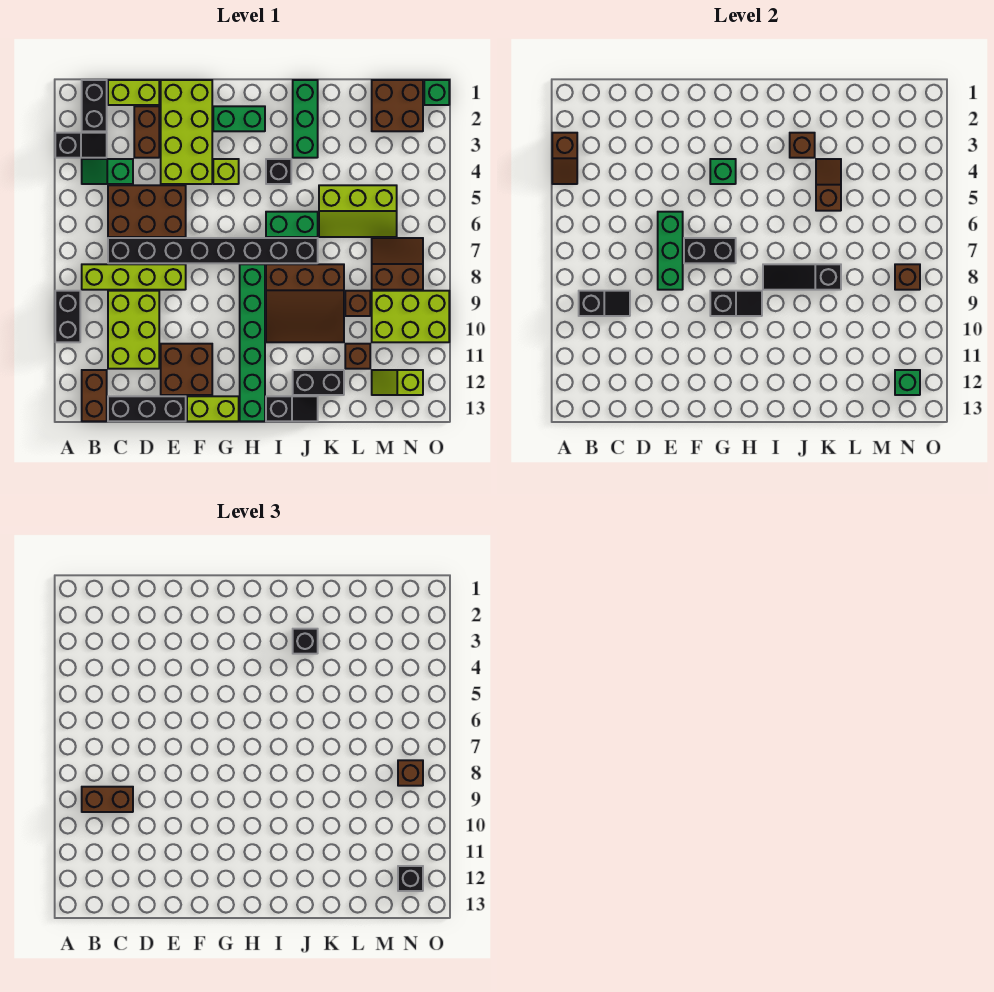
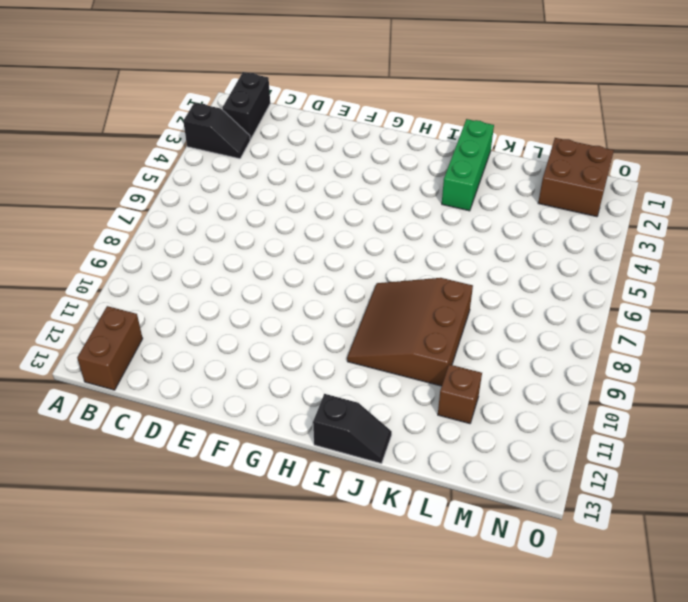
brown 3x3 slope [347,278,473,386] -> brown 3x3 slope turned to [266,264,344,342]
none -> black 1x2 brick [55,291,80,342]
none -> green 1x2 slope [82,159,133,184]
none -> lime 1x4 brick [82,264,186,290]
none -> lime 1x2 brick [108,80,159,105]

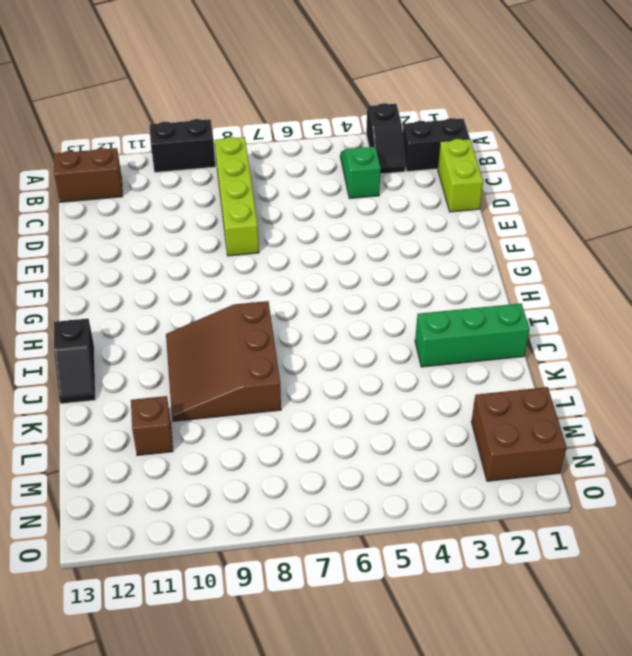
none -> brown 2x3 brick [108,185,186,237]
none -> black 1x8 brick [108,238,318,263]
none -> lime 2x3 brick [108,291,159,369]
none -> black 1x3 brick [108,396,186,421]

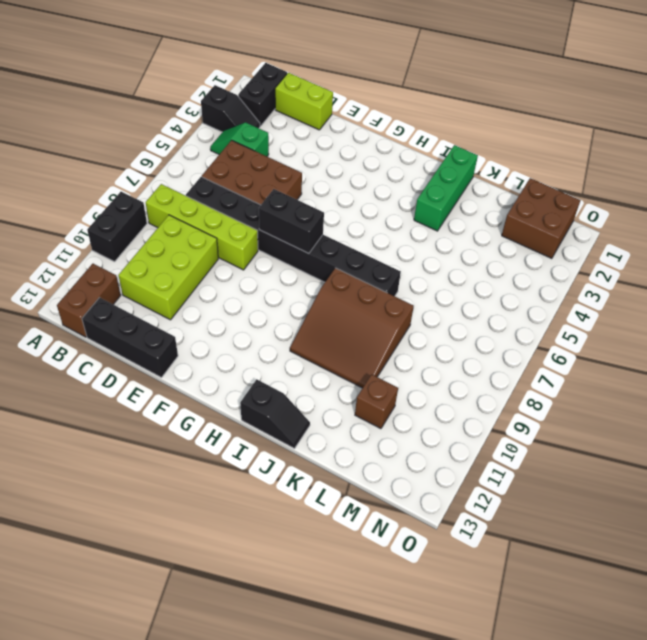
none -> brown 1x2 brick [134,106,159,158]
none -> lime 2x4 brick [161,80,212,184]
none -> brown 2x2 brick [161,344,212,395]
none -> lime 1x2 brick [187,396,239,421]

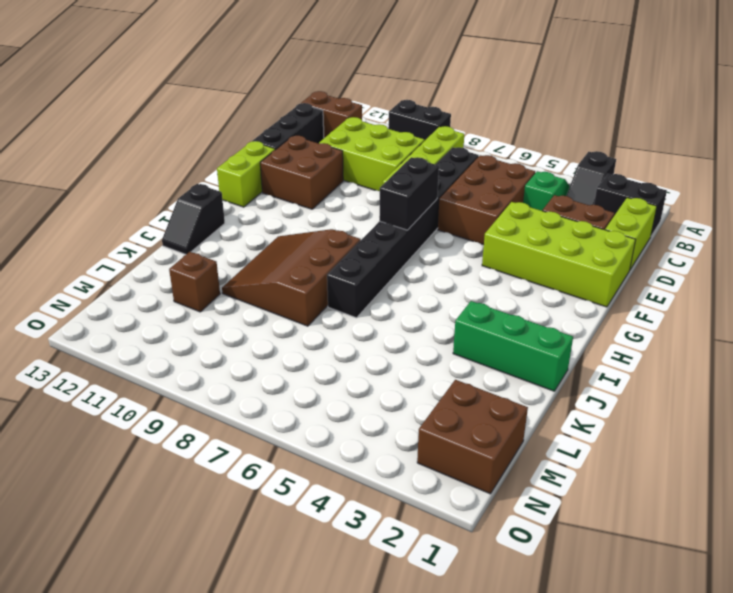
none -> green 1x2 brick [213,106,265,131]
none -> lime 1x1 brick [213,159,239,184]
none -> green 1x6 brick [240,264,265,421]
none -> black 1x1 brick [266,159,291,184]

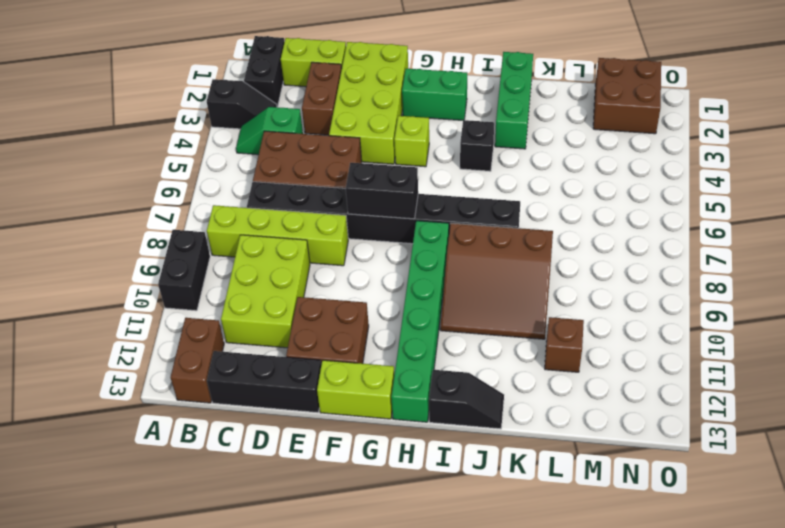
none -> green 1x2 brick [266,212,318,237]
none -> black 1x2 brick [293,370,344,395]
none -> lime 2x3 slope [319,185,397,237]
none -> brown 1x1 brick [345,291,370,316]

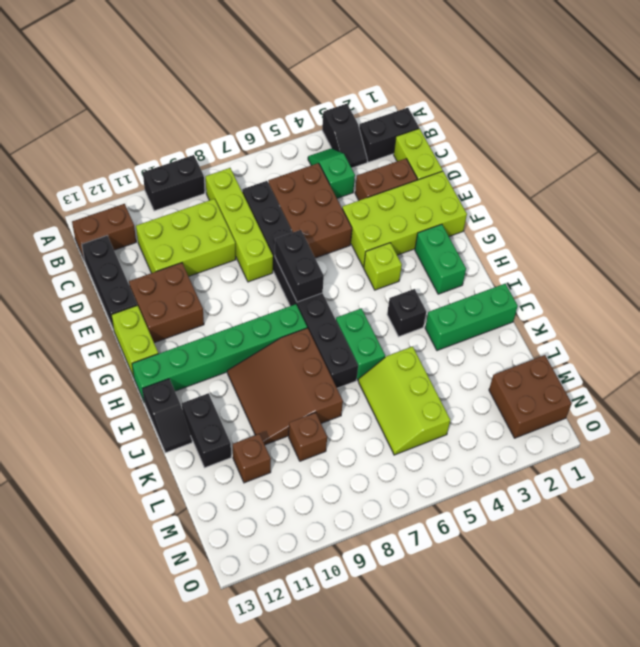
none -> brown 2x2 slope [372,238,423,290]
none -> lime 2x3 brick [372,291,449,342]
none -> lime 1x2 slope [372,370,423,395]
none -> green 1x1 brick [424,80,449,105]

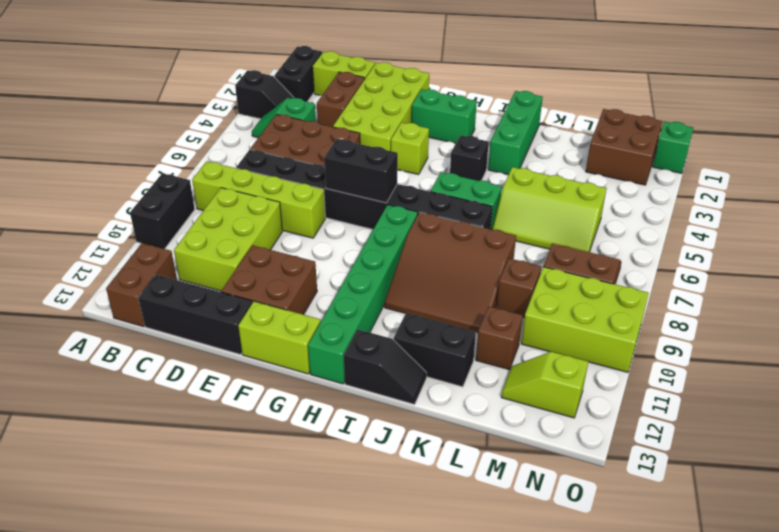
none -> brown 1x2 slope [552,133,577,184]
none -> black 1x2 slope [579,291,630,316]
none -> green 1x3 brick [658,212,683,290]
none -> green 1x1 brick [710,159,736,184]

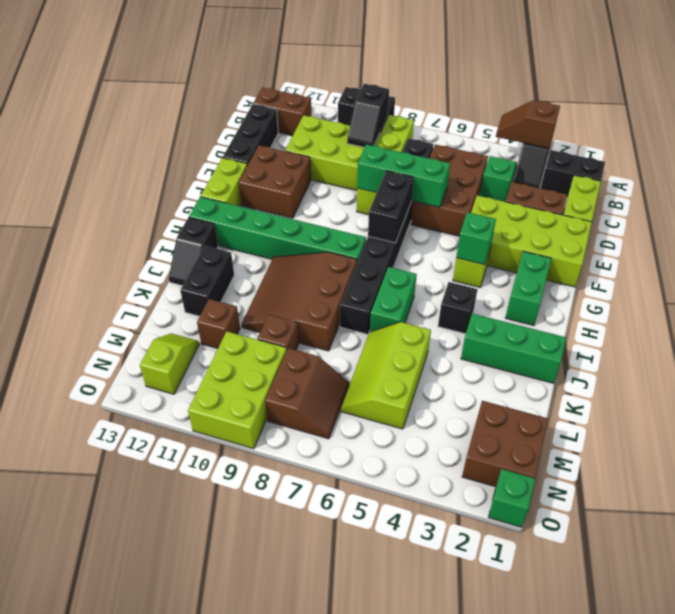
none -> black 1x2 slope [710,291,762,316]
none -> black 1x3 slope [763,264,841,290]
none -> brown 1x1 brick [790,133,815,158]
none -> brown 1x2 slope [816,159,841,211]

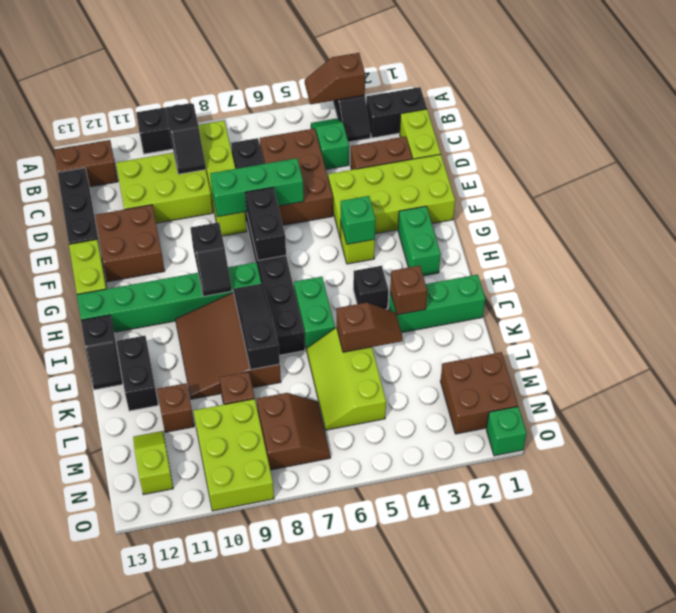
none -> brown 1x1 brick [895,264,920,290]
none -> green 1x1 brick [895,370,920,395]
none -> brown 1x2 brick [82,787,133,812]
none -> black 1x1 brick [293,629,318,654]

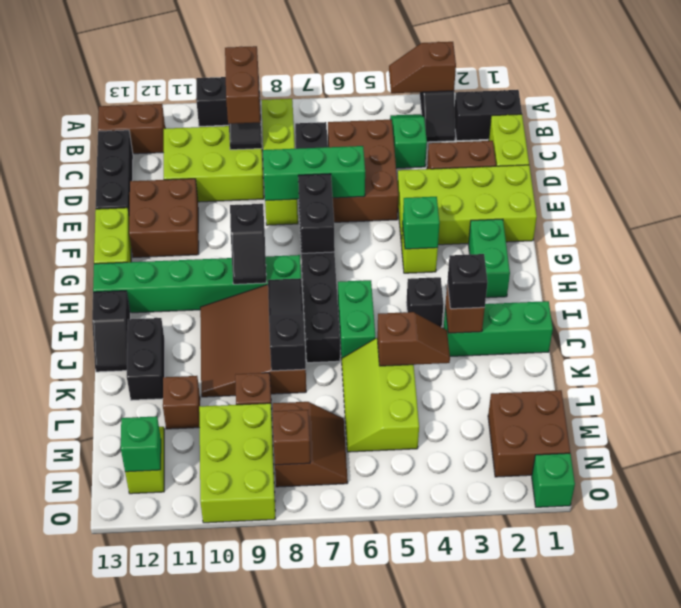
none -> brown 1x1 brick [398,760,423,786]
none -> black 1x1 brick [398,866,423,891]

